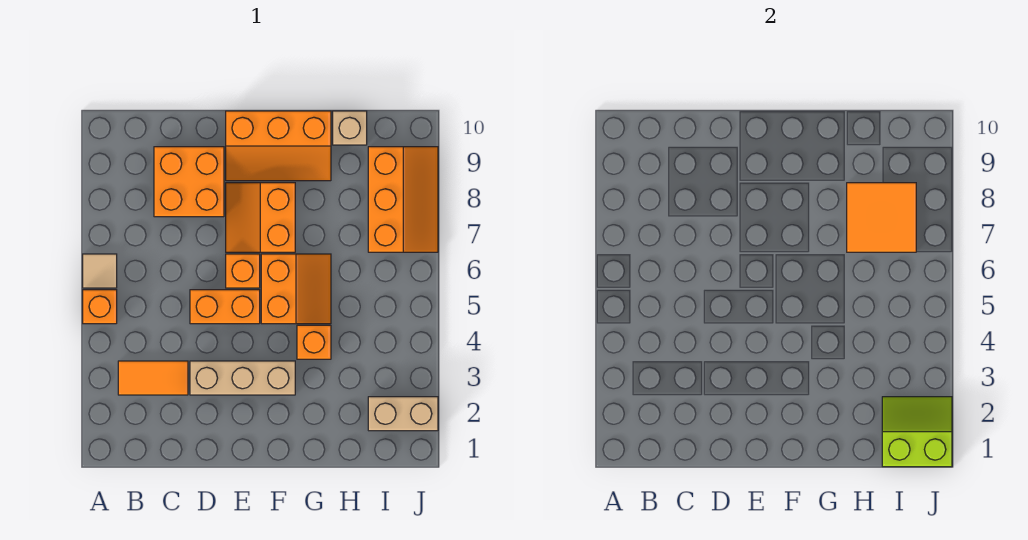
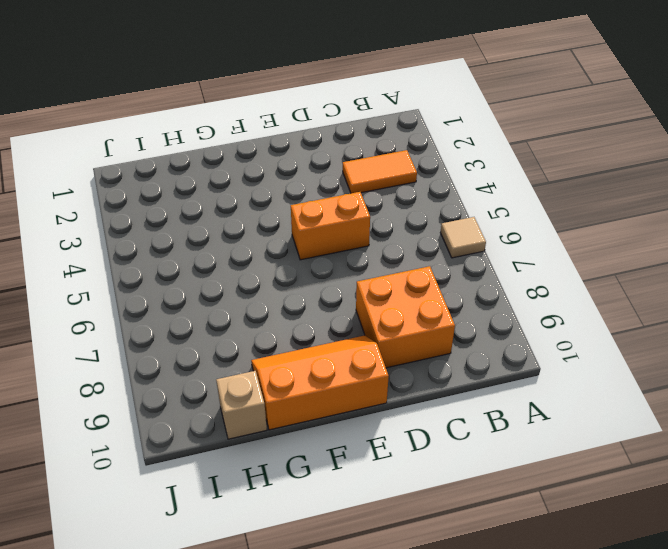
none -> orange 1x1 brick [83,290,117,324]
none -> tan 1x3 brick [190,361,295,395]
none -> orange 1x1 brick [226,254,260,288]

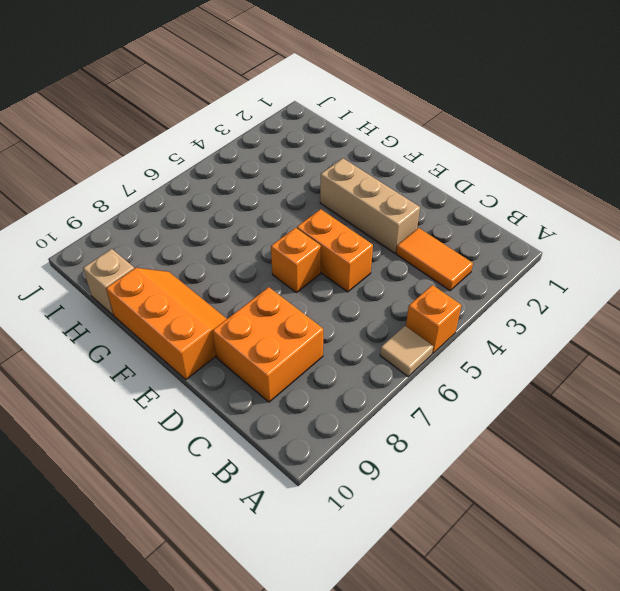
none -> orange 2x2 slope [226,183,295,252]
none -> orange 2x2 slope [261,254,331,324]
none -> orange 1x1 brick [297,325,331,359]

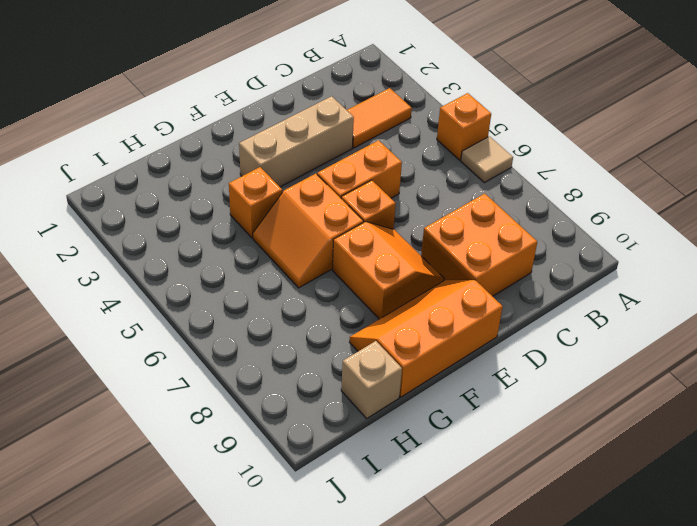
none -> tan 1x2 brick [368,397,438,431]
none -> orange 2x3 slope [368,147,438,252]
none -> orange 2x2 tile [847,183,916,252]

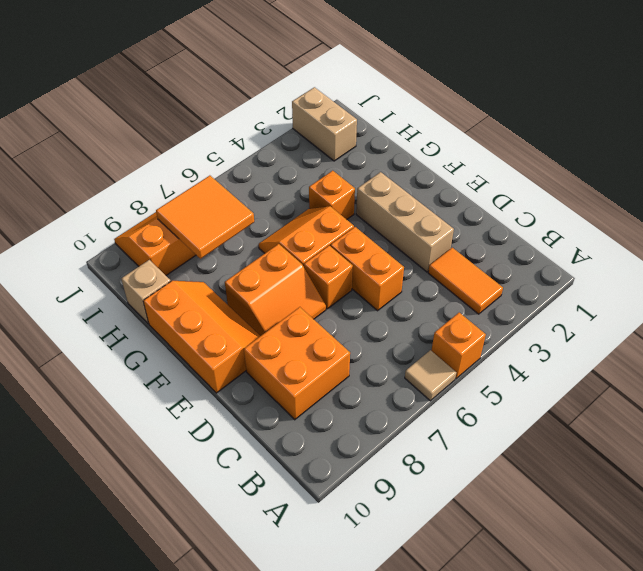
none -> lime 2x2 slope [882,397,952,467]

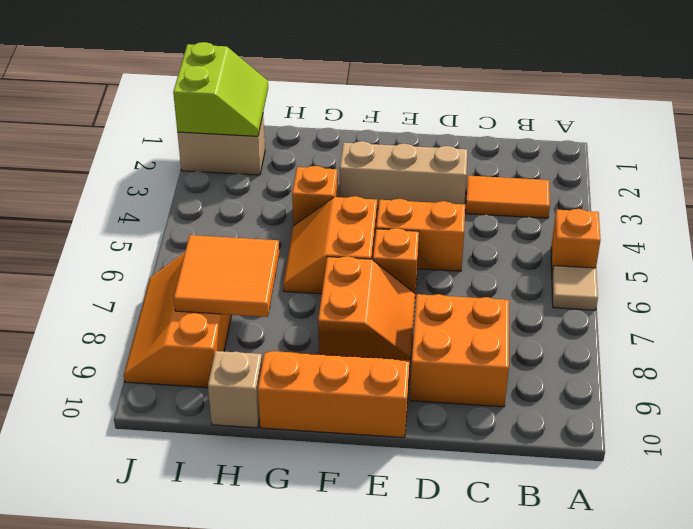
lime 2x2 slope [173,42,268,136] -> lime 2x2 slope turned to [882,397,952,467]

